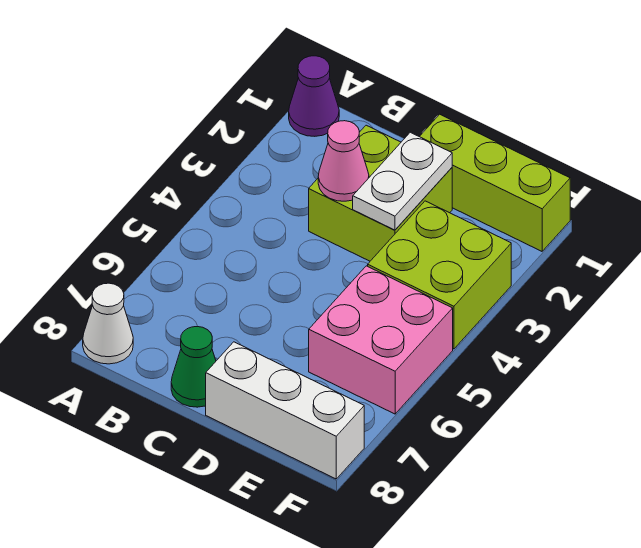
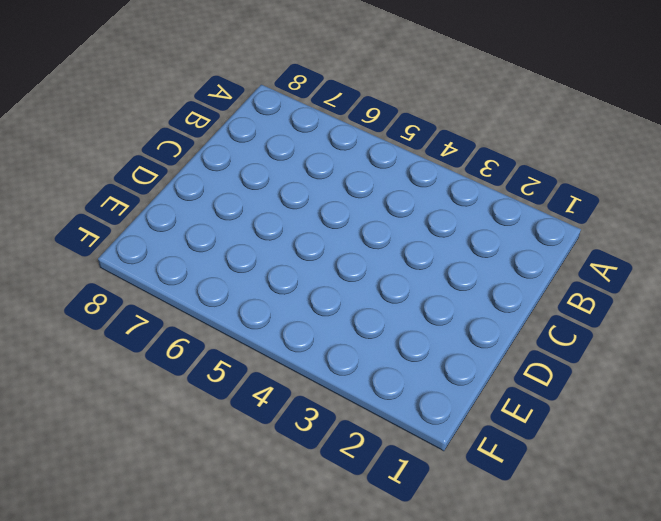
none -> purple 1x1 cone [289,56,339,136]
none -> white 1x1 cone [83,283,133,364]

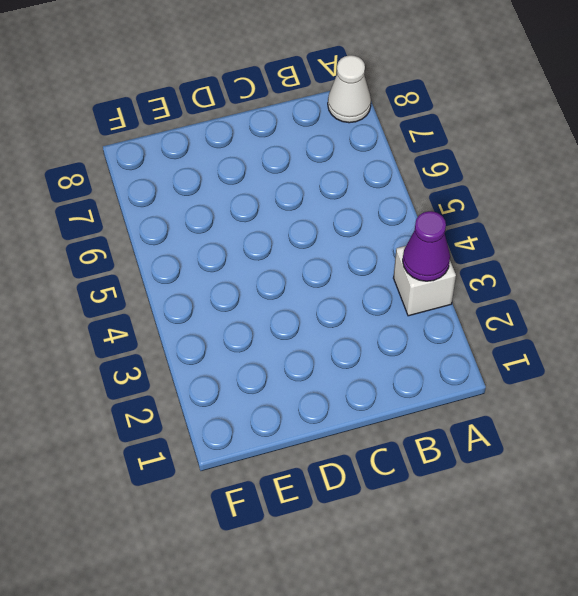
white 1x1 brick [394,246,456,316] -> none
purple 1x1 cone [403,211,450,281] -> purple 1x1 cone moved to [289,56,339,136]
none -> lime 2x2 brick [309,125,452,261]
none -> green 1x1 cone [171,327,216,407]

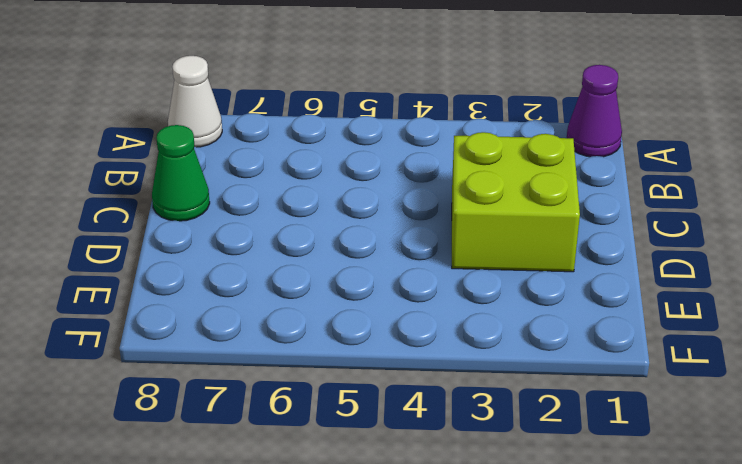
none -> lime 1x3 brick [419,114,570,251]
none -> white 1x3 brick [206,342,364,479]

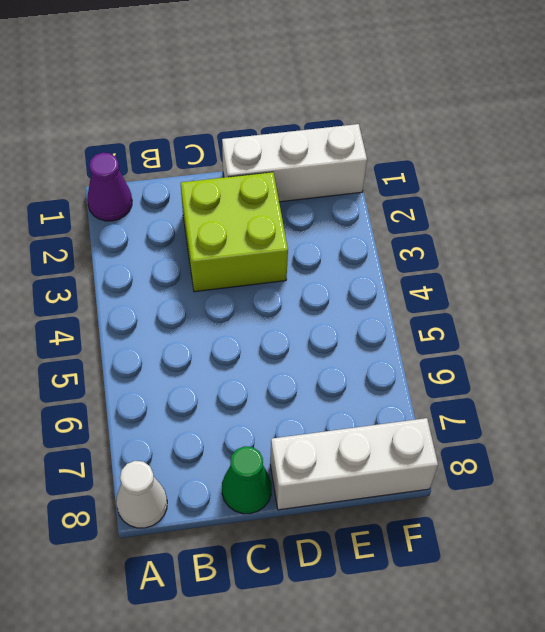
white 1x3 brick [222,124,367,202] -> lime 1x3 brick [419,114,570,251]
none -> lime 2x2 brick [368,201,511,349]
none -> pink 2x2 brick [309,266,453,414]

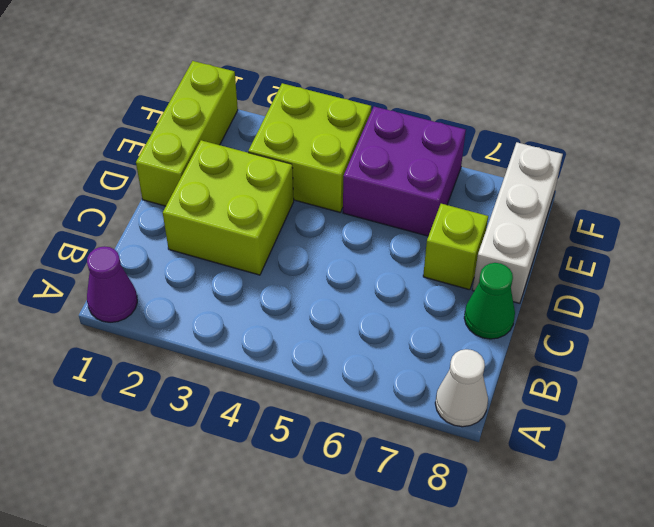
lime 1x1 brick [423,204,488,290] -> none
purple 2x2 brick [343,107,466,236] -> pink 2x2 brick [309,266,453,414]
none -> pink 1x1 cone [318,121,369,201]
none -> white 1x2 plate [353,132,452,230]

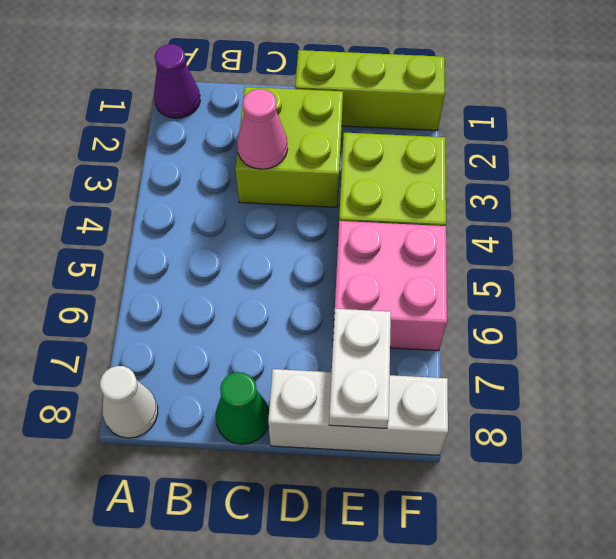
white 1x2 plate [329,309,391,428] -> white 1x2 plate moved to [353,132,452,230]

